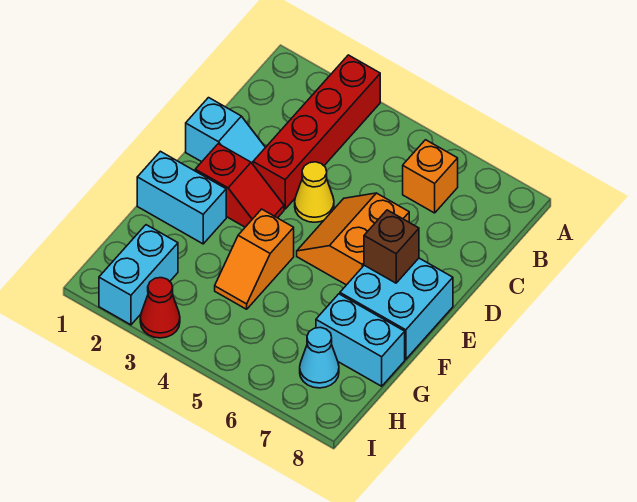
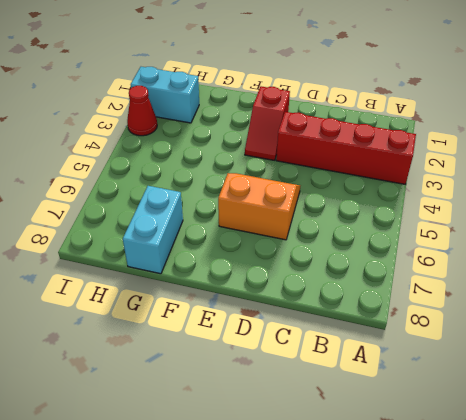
none -> orange 1x1 brick [403,140,458,213]
none -> cyan 1x2 slope [186,98,266,164]
none -> yellow 1x1 cone [295,162,334,222]

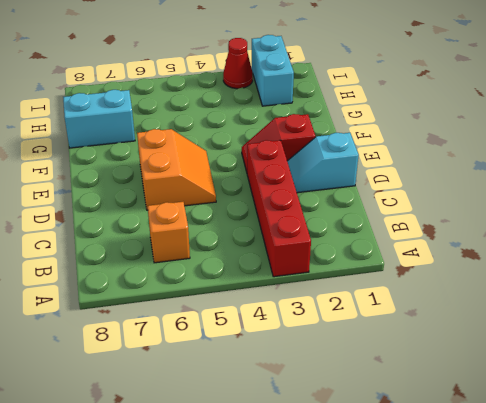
none -> yellow 1x1 cone [295,162,334,222]
none -> cyan 2x2 brick [340,258,453,359]
none -> cyan 1x2 brick [137,151,226,244]

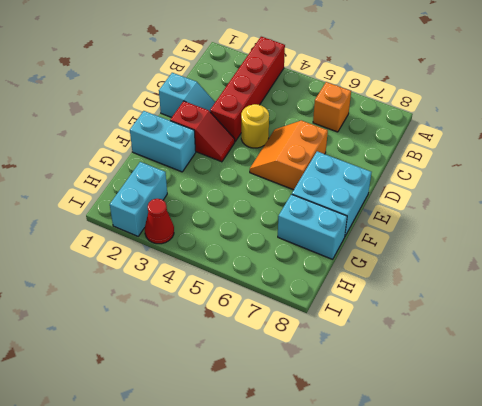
yellow 1x1 round brick [241,104,269,148] -> yellow 1x1 cone [295,162,334,222]
none -> orange 1x2 slope [215,209,294,309]
none -> cyan 1x1 cone [300,328,339,388]
none -> brown 1x1 brick [364,210,419,283]

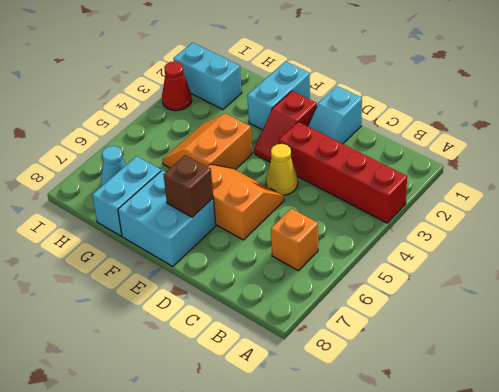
orange 2x2 slope [162,114,252,170] -> orange 1x2 slope [215,209,294,309]

